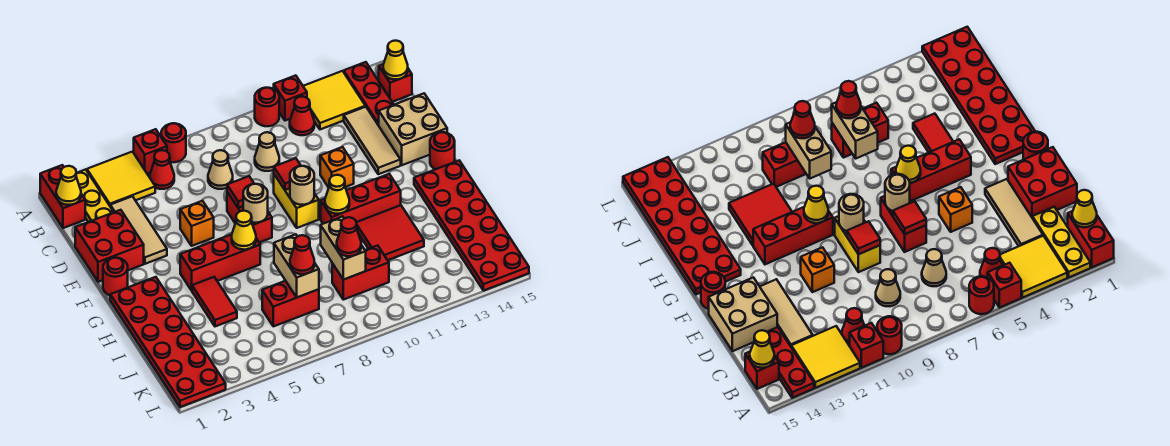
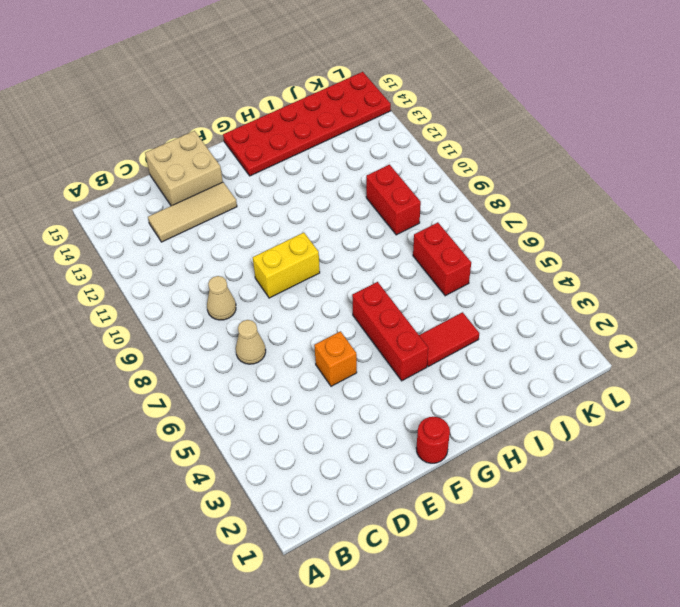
none -> red 1x2 brick [40,165,85,228]
none -> yellow 1x3 plate [76,169,113,222]
none -> yellow 2x2 tile [87,152,155,205]
none -> red 1x1 brick [134,129,167,174]

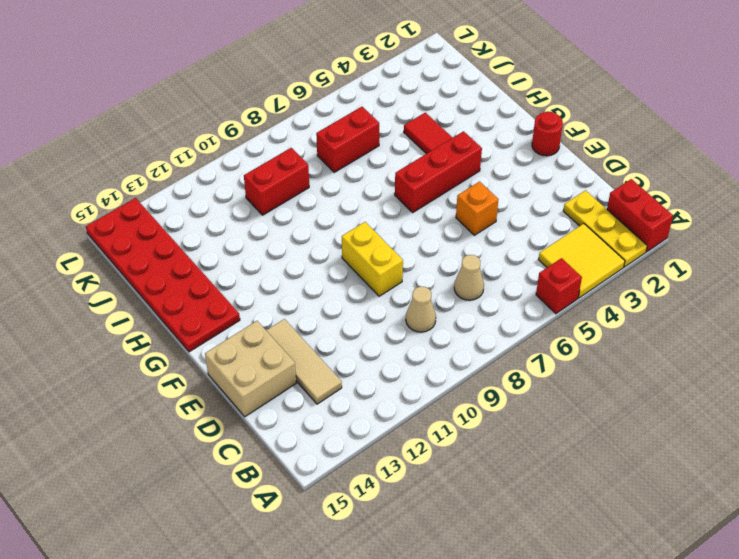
none -> red 1x1 round brick [161,123,186,162]
none -> red 1x1 round brick [255,88,279,126]
none -> red 1x1 brick [274,75,307,121]
none -> yellow 2x2 tile [303,71,365,129]

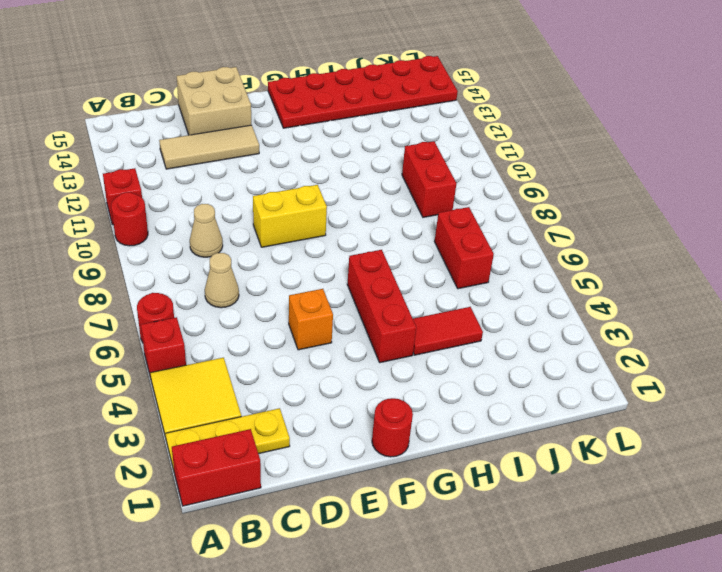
none -> yellow 2x2 tile [303,71,365,129]
none -> red 1x3 plate [344,62,394,125]
none -> red 1x1 cone [150,150,174,189]
none -> red 1x1 cone [290,97,314,135]

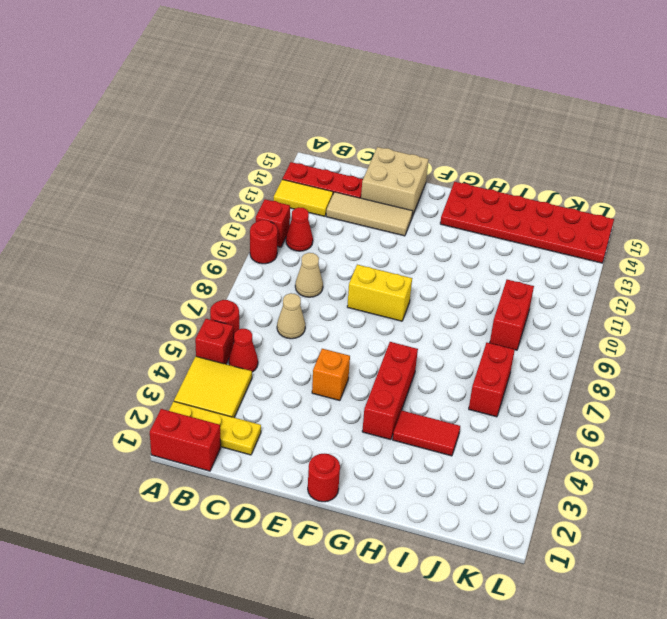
yellow 1x2 tile [274,179,333,216] -> yellow 2x2 tile [303,71,365,129]
none -> red 1x1 brick [379,64,412,102]
none -> tan 1x3 tile [110,196,167,264]
none -> red 2x2 brick [75,210,144,282]
none -> red 1x2 brick [227,192,272,242]

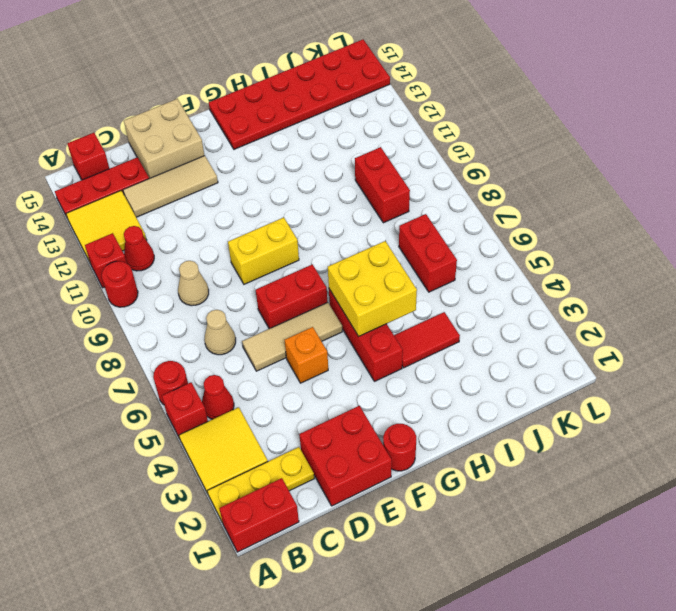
tan 1x3 tile [242,302,342,371] -> tan 1x3 tile moved to [110,196,167,264]
yellow 2x2 brick [328,241,417,336] -> yellow 1x1 cone [232,211,256,250]
none -> orange 1x1 brick [320,147,354,188]
none -> red 1x1 round brick [430,132,455,169]
none -> red 2x6 plate [110,277,226,407]
none -> red 1x3 brick [321,174,401,224]

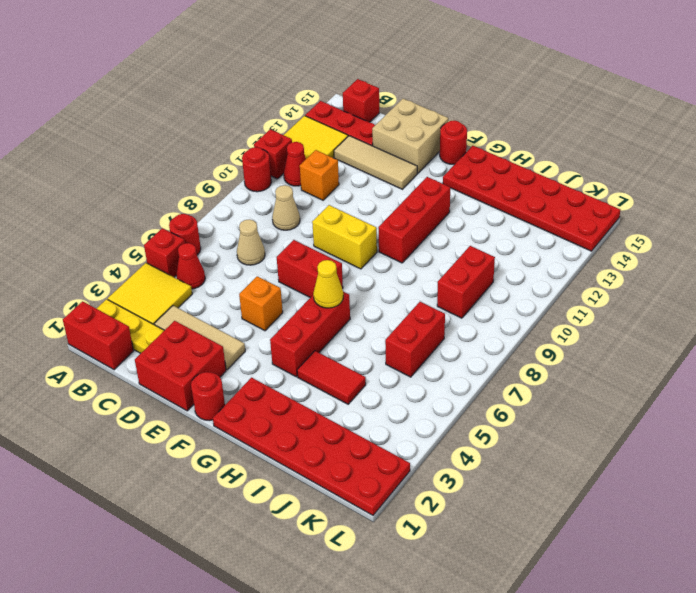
orange 1x1 brick [300,150,339,200] -> orange 1x1 brick moved to [320,147,354,188]
none -> red 2x2 tile [356,205,424,260]
none -> yellow 1x1 cone [56,166,81,205]
none -> yellow 1x1 cone [383,41,408,79]
none -> red 1x1 tile [227,176,254,208]

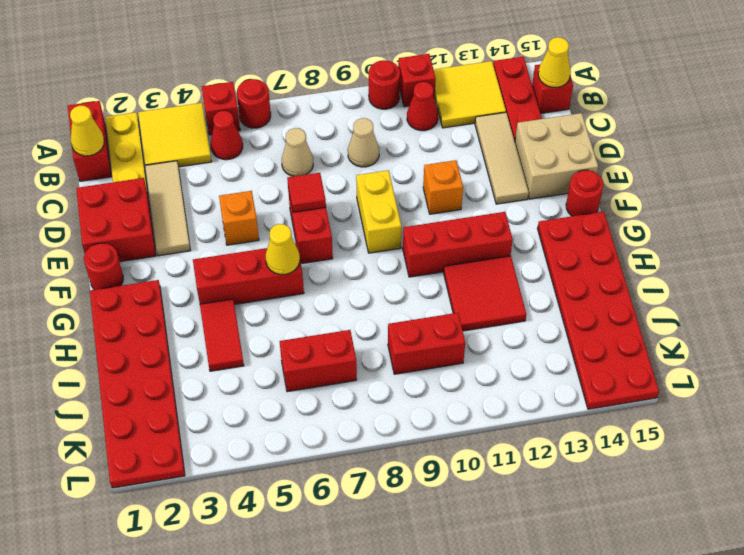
none -> red 1x1 tile [274,158,301,190]
none -> tan 1x1 round brick [243,184,268,223]
none -> tan 1x1 round brick [290,166,314,205]
none -> yellow 1x1 cone [325,175,349,214]

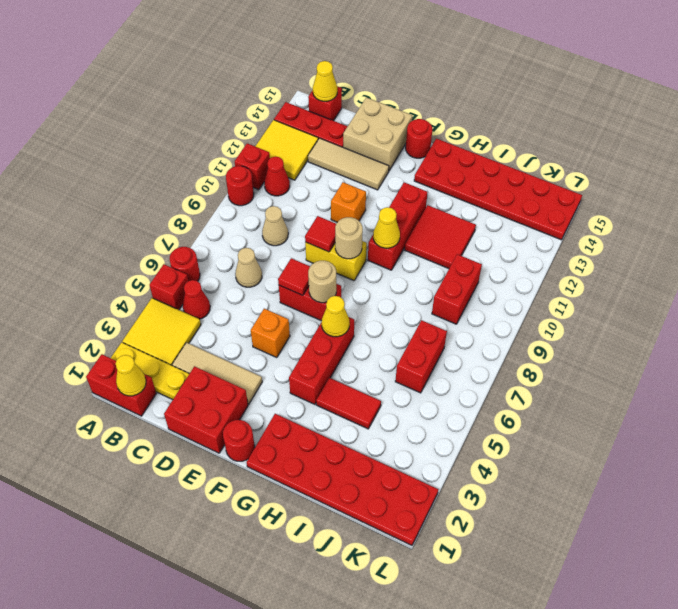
none -> tan 1x2 brick [274,234,319,297]
none -> tan 1x2 brick [321,216,366,280]
none -> red 1x1 cone [290,235,314,274]
none -> red 1x1 cone [337,217,361,256]

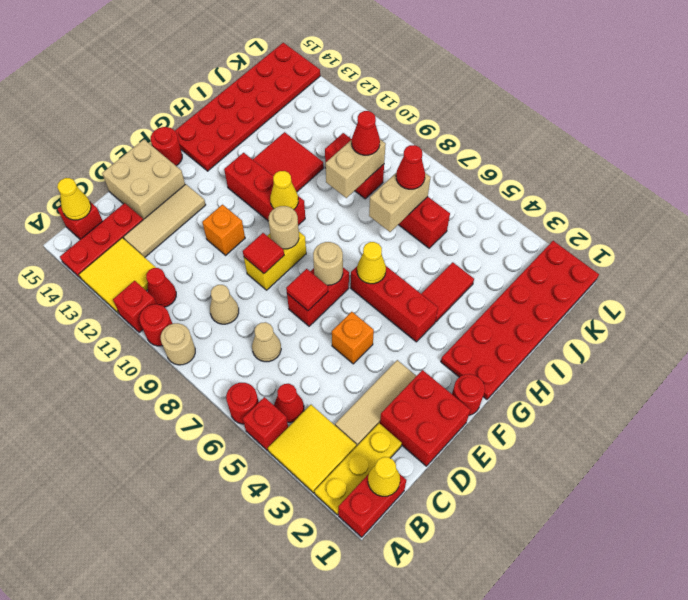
tan 1x1 round brick [161,323,195,365] -> none

